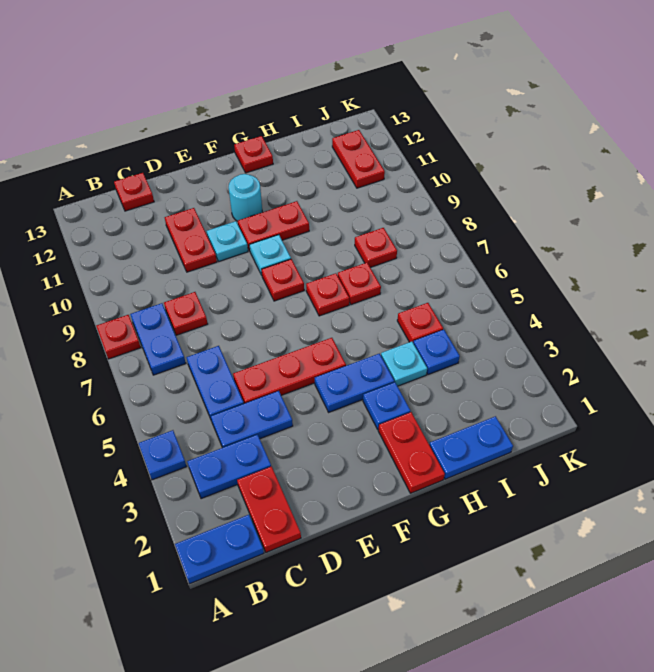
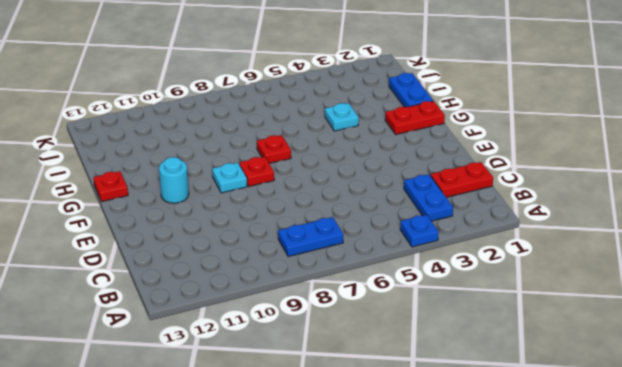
none -> blue 1x2 plate [175,515,264,584]
none -> red 1x1 plate [96,315,141,359]
none -> blue 1x2 plate [211,391,293,448]

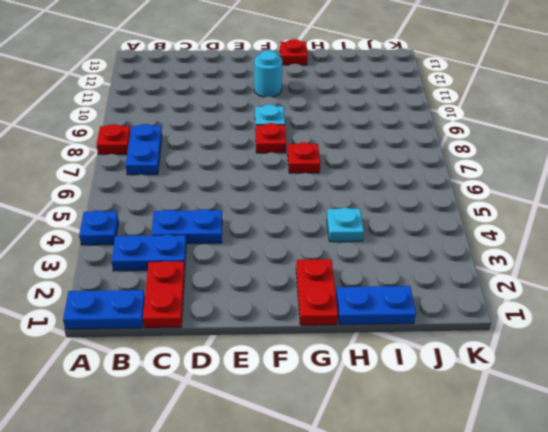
none -> blue 1x2 plate [186,346,244,421]
none -> red 1x1 plate [164,292,208,335]
none -> red 1x1 plate [114,173,154,211]

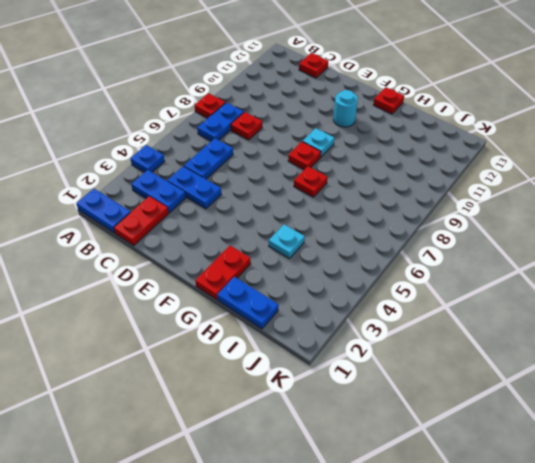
none -> red 1x3 plate [233,338,346,404]
none -> red 1x2 plate [165,208,217,272]
none -> cyan 1x1 plate [207,221,248,261]

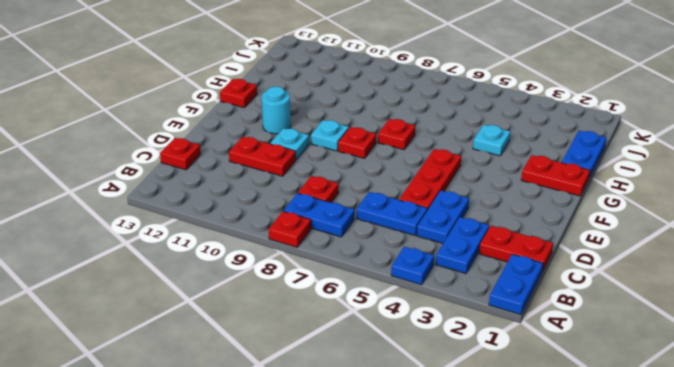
none -> blue 1x2 plate [315,354,394,412]
none -> red 1x2 plate [238,201,309,251]
none -> blue 1x1 plate [363,382,410,429]

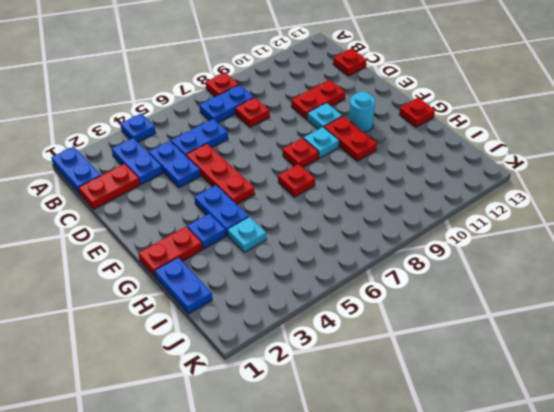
none -> red 1x1 plate [338,263,381,305]
none -> blue 1x1 plate [413,330,460,374]
none -> red 1x1 plate [397,303,443,342]

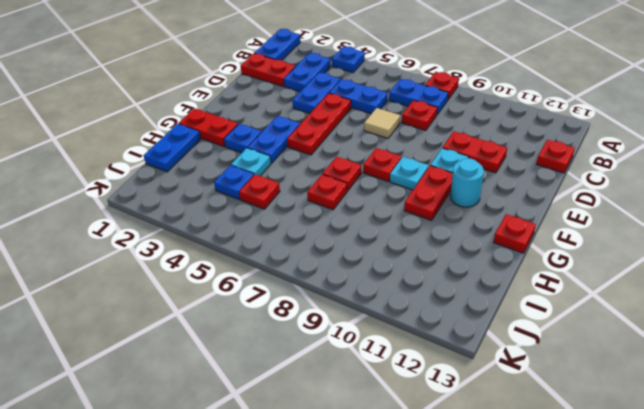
tan 1x1 tile [364,108,400,138] -> none
none -> red 1x1 plate [355,228,397,268]
none -> red 1x2 plate [332,130,385,188]

